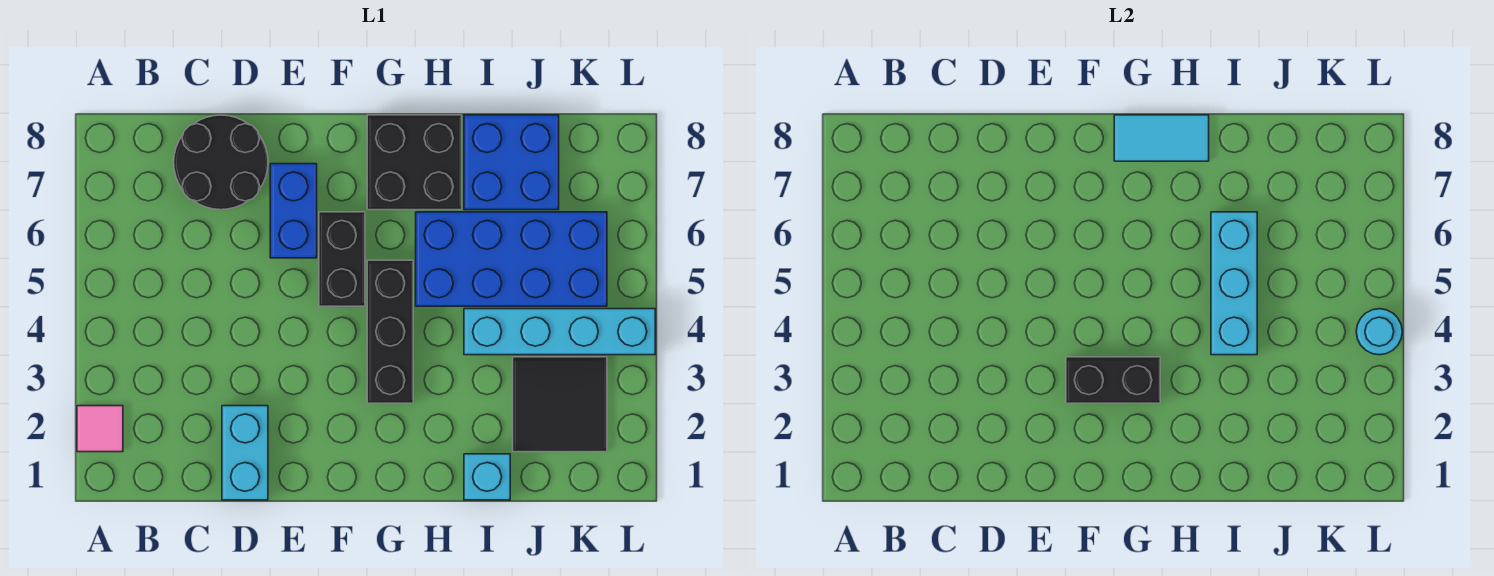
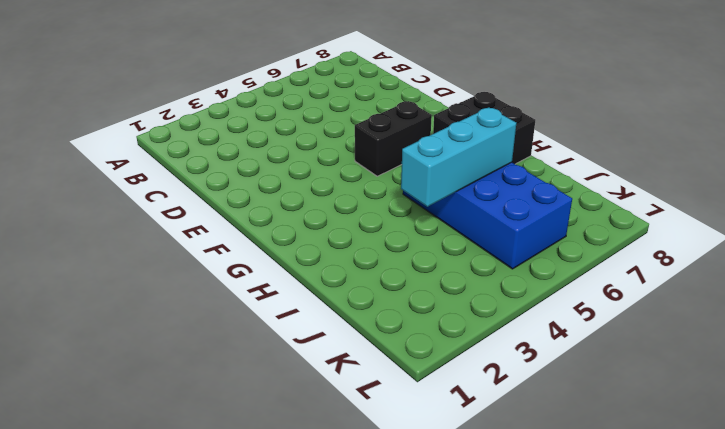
none -> pink 1x1 tile [77,406,123,452]
none -> black 2x2 round brick [174,115,268,210]
none -> cyan 1x2 brick [222,406,268,500]

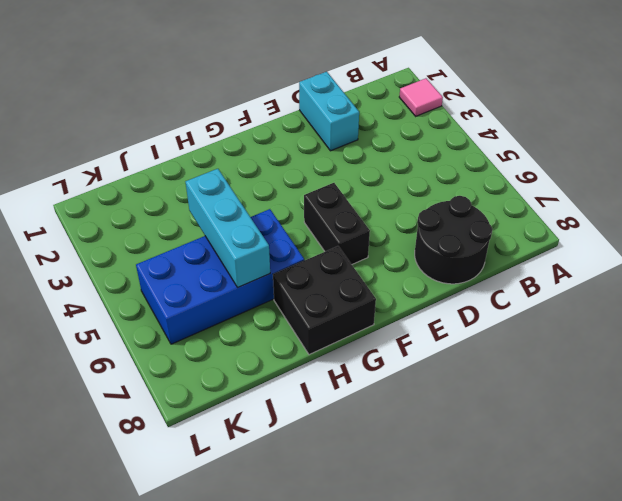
none -> blue 1x2 brick [270,164,317,258]
none -> black 1x3 brick [367,260,413,403]
none -> cyan 1x1 brick [464,454,510,500]

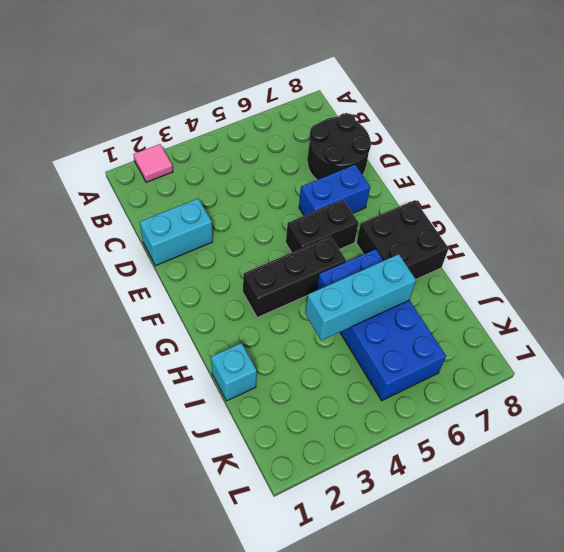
none -> cyan 1x4 brick [464,309,655,355]
none -> blue 2x2 brick [464,115,559,210]
none -> black 2x2 tile [513,357,607,452]

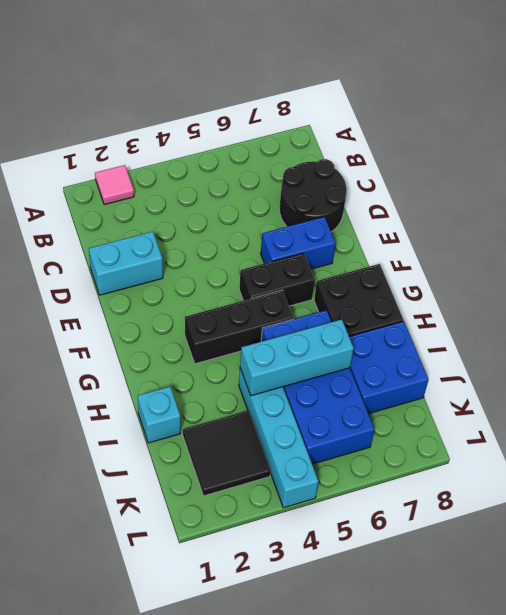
none -> black 1x2 brick [1066,357,1160,403]
none -> cyan 1x2 tile [1114,115,1209,161]
none -> cyan 1x1 round brick [1356,309,1402,355]

